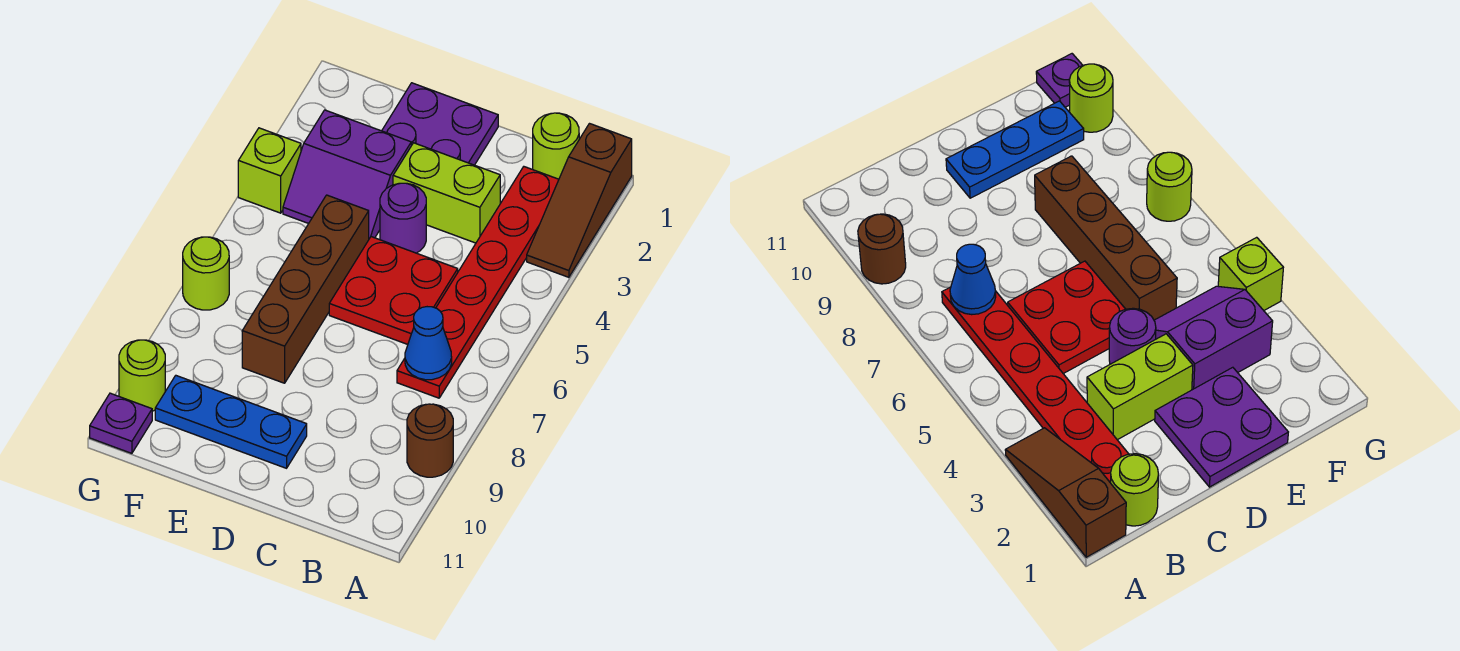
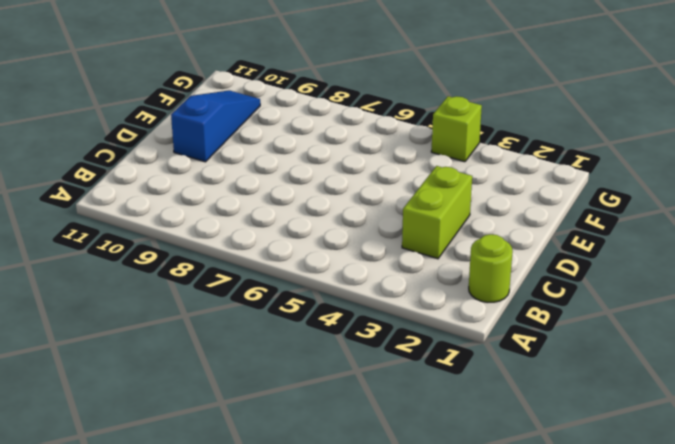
blue 1x3 slope [171,90,260,162] -> blue 1x3 plate [155,376,307,468]
none -> brown 1x3 slope [527,124,632,277]
none -> brown 1x1 round brick [407,404,453,477]
none -> red 1x6 plate [397,167,559,398]

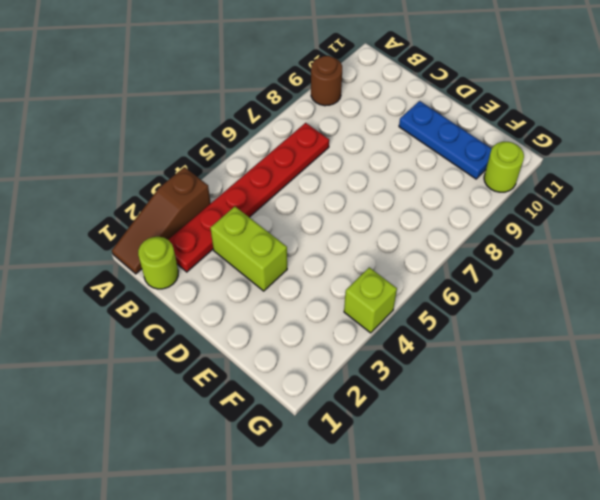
brown 1x3 slope [112,167,211,274] -> brown 1x3 slope turned to [527,124,632,277]
none -> red 2x2 plate [329,237,458,344]
none -> purple 2x2 plate [382,83,498,165]
none -> purple 1x1 round brick [380,183,426,253]

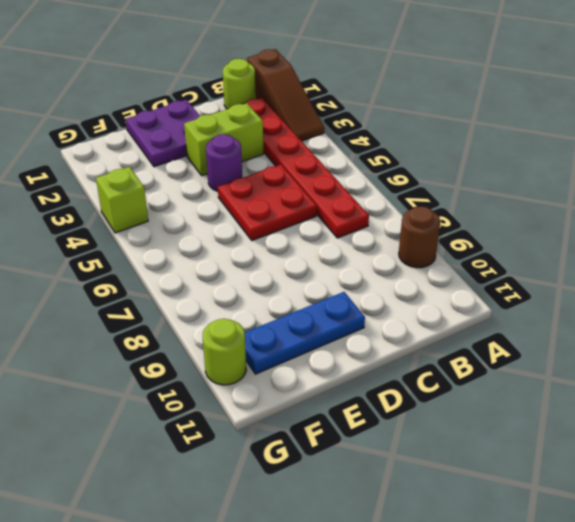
none -> purple 2x2 slope [283,110,411,239]
none -> brown 1x4 brick [242,195,369,383]
none -> lime 1x1 round brick [183,237,229,310]

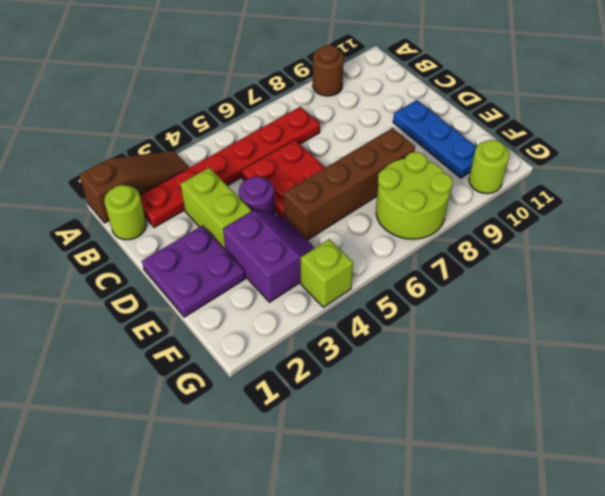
lime 2x2 round brick [376,152,453,239] -> lime 1x1 round brick [183,237,229,310]
none -> purple 1x1 plate [90,393,152,453]
none -> blue 1x1 cone [405,307,452,380]

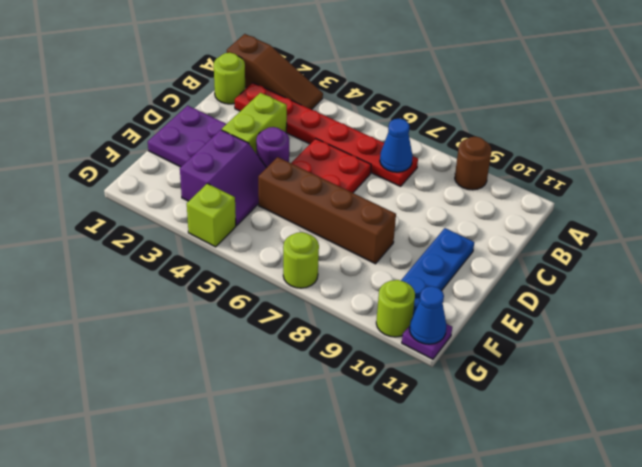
blue 1x1 cone [410,286,446,344] -> none

